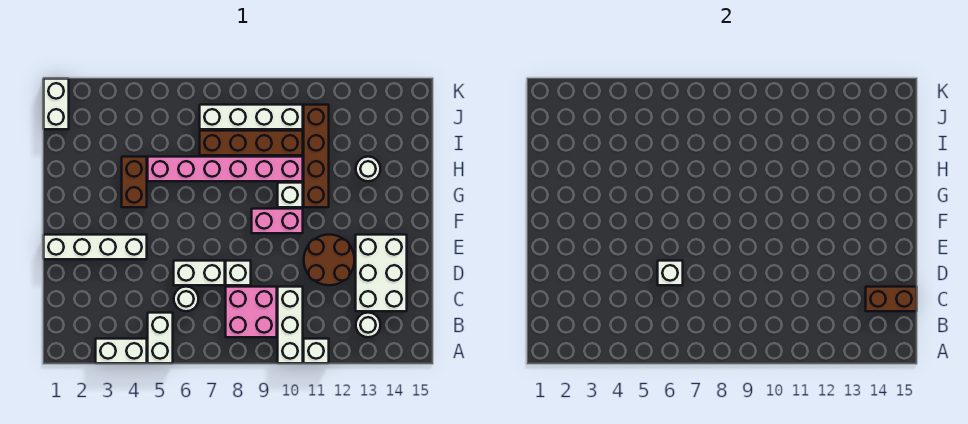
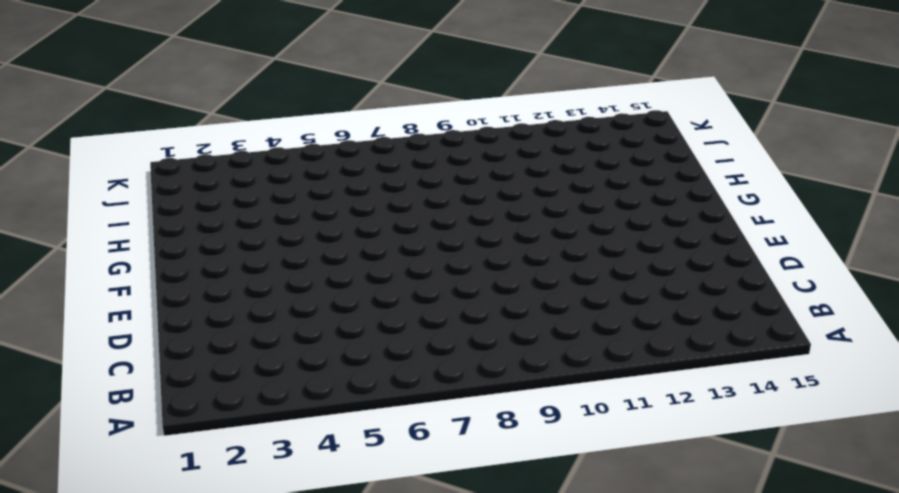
none -> white 1x2 brick [96,339,147,363]
none -> white 1x2 brick [148,313,173,363]
none -> white 1x3 brick [278,287,303,363]

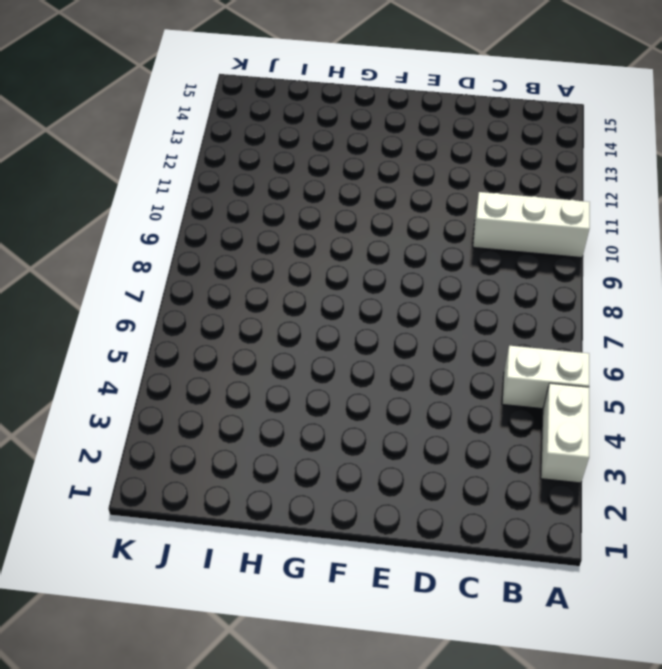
none -> white 1x1 brick [304,339,329,363]
none -> pink 2x2 brick [226,287,277,337]
none -> white 1x1 round brick [356,313,380,337]

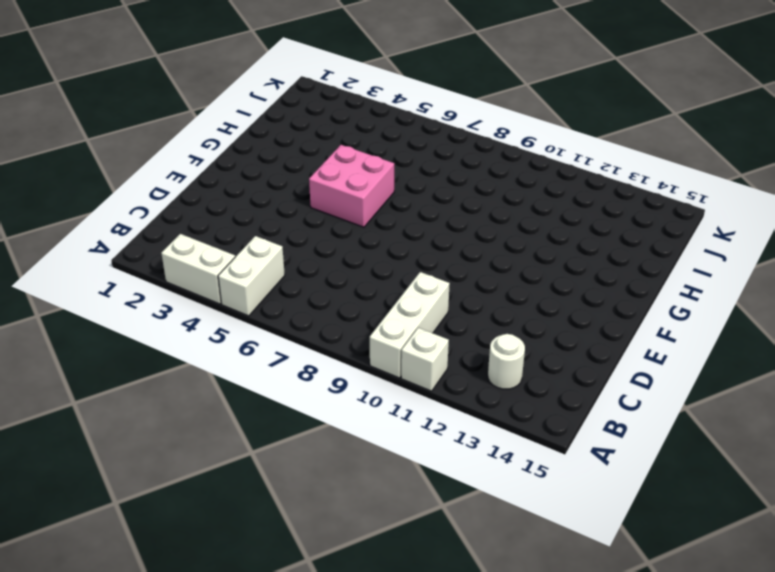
pink 2x2 brick [309,145,394,227] -> pink 2x2 brick moved to [226,287,277,337]
none -> white 1x1 round brick [174,287,198,311]
none -> white 2x3 brick [356,235,407,311]
none -> white 1x2 brick [174,261,225,285]

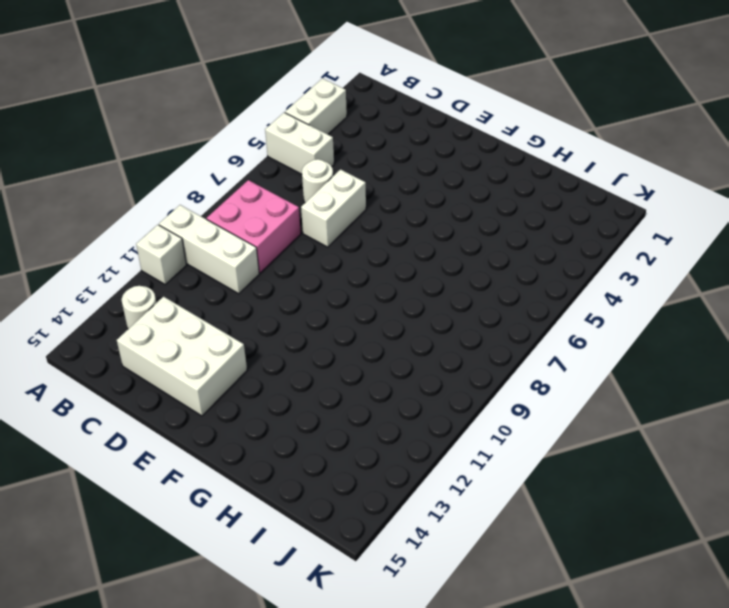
none -> white 1x1 brick [226,261,251,285]
none -> brown 2x2 round brick [304,235,354,285]
none -> white 1x4 brick [44,235,147,259]

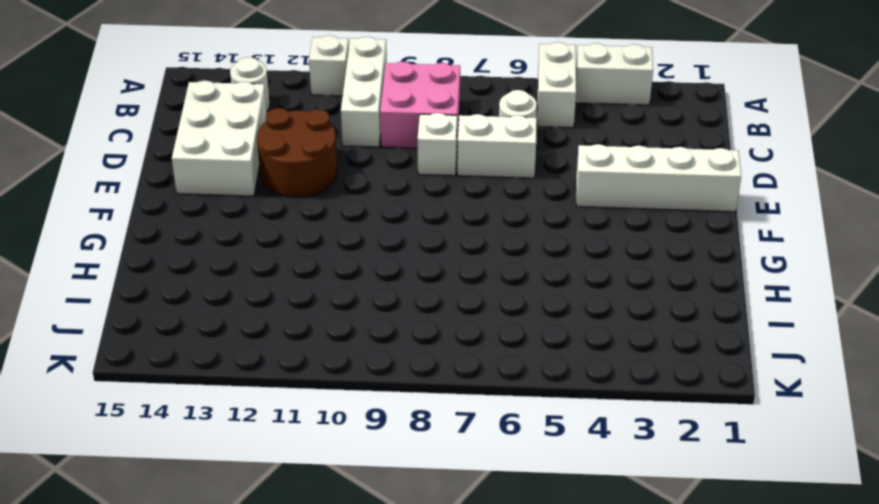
none -> pink 1x2 brick [252,209,303,233]
none -> brown 1x2 brick [122,157,147,207]
none -> white 1x1 brick [278,183,303,207]

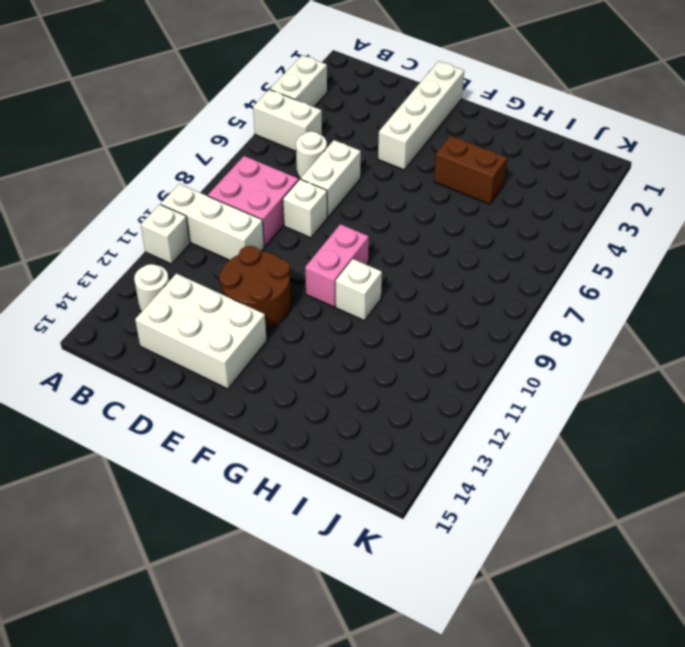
none -> brown 1x4 brick [304,105,329,207]
none -> pink 1x6 brick [148,157,303,181]
none -> white 1x1 round brick [356,157,380,181]

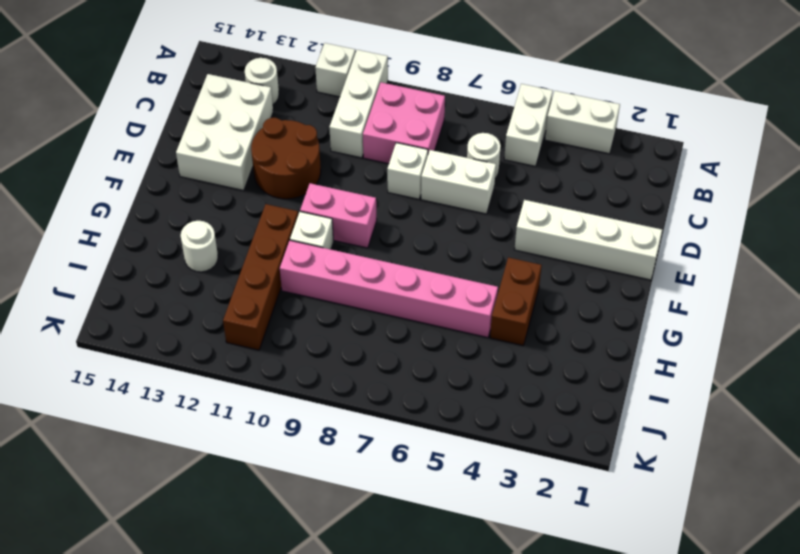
none -> brown 1x4 brick [200,131,303,155]
none -> white 1x2 brick [44,79,69,129]
none -> white 1x4 brick [200,105,303,129]

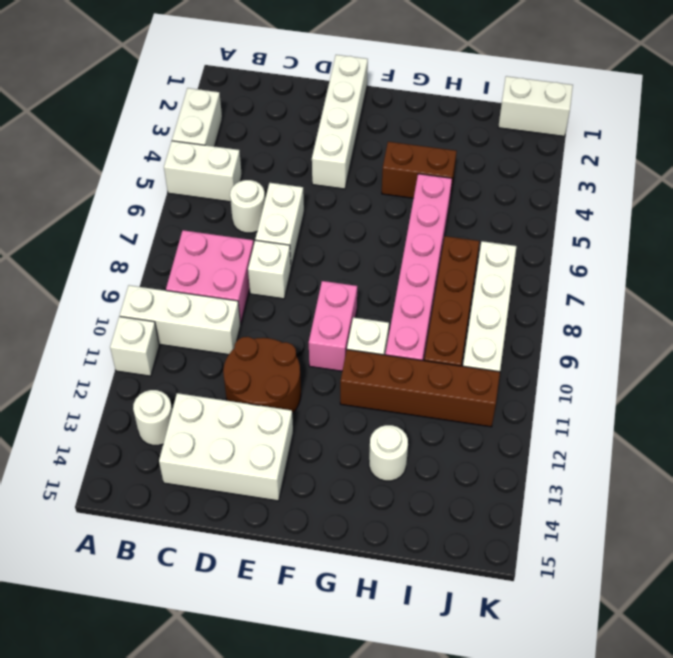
none -> brown 1x2 brick [866,287,917,311]
none -> white 1x1 brick [658,261,683,285]

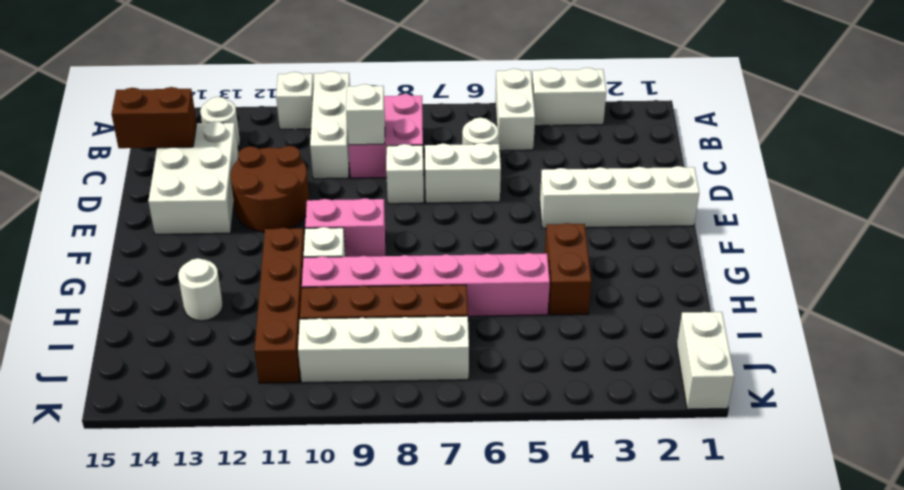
white 1x1 brick [346,84,385,145] -> white 1x1 brick moved to [658,261,683,285]

